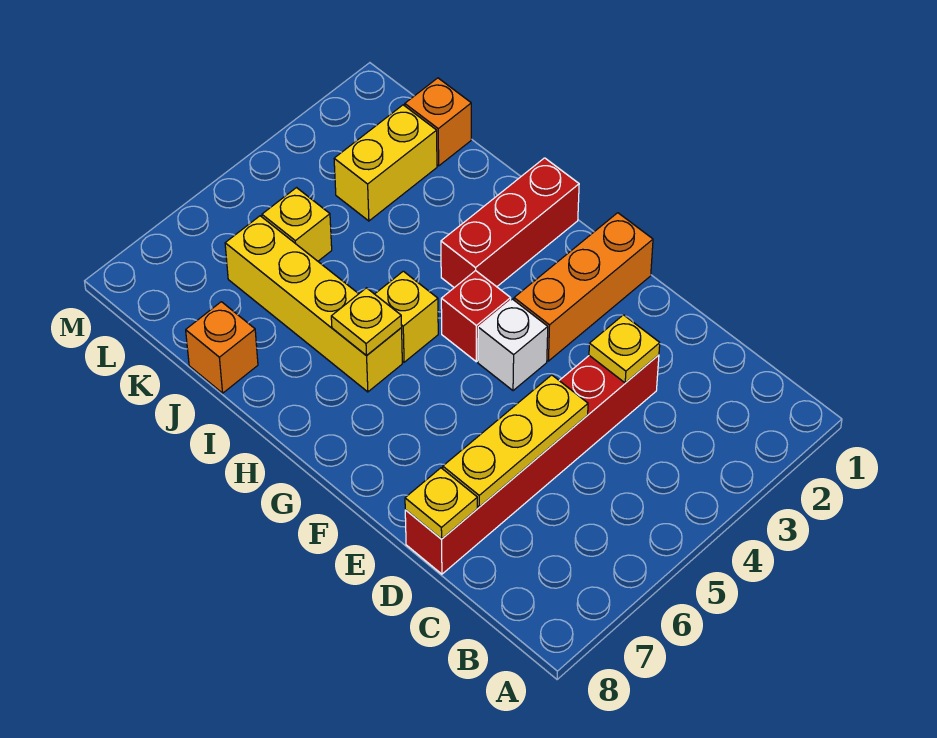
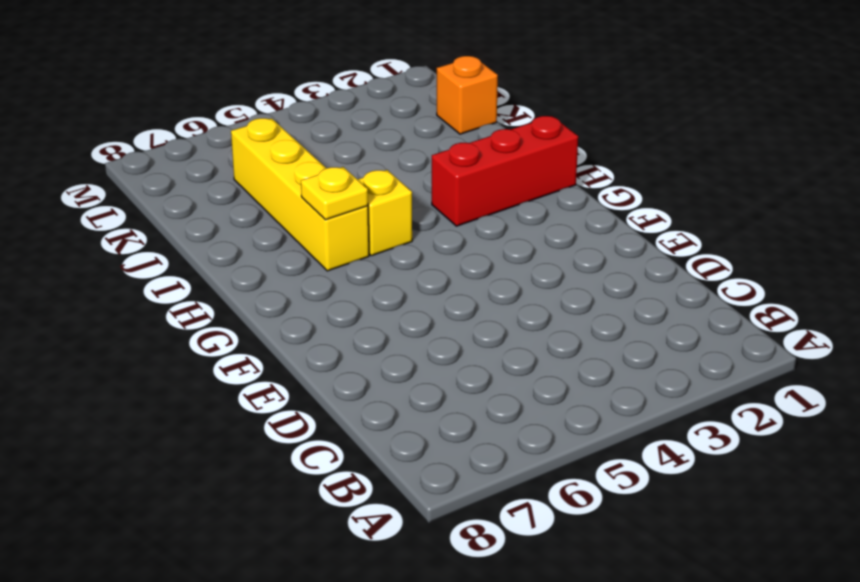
none -> red 1x6 brick [405,355,659,574]
none -> orange 1x3 brick [514,213,653,361]
none -> white 1x1 brick [478,299,548,391]

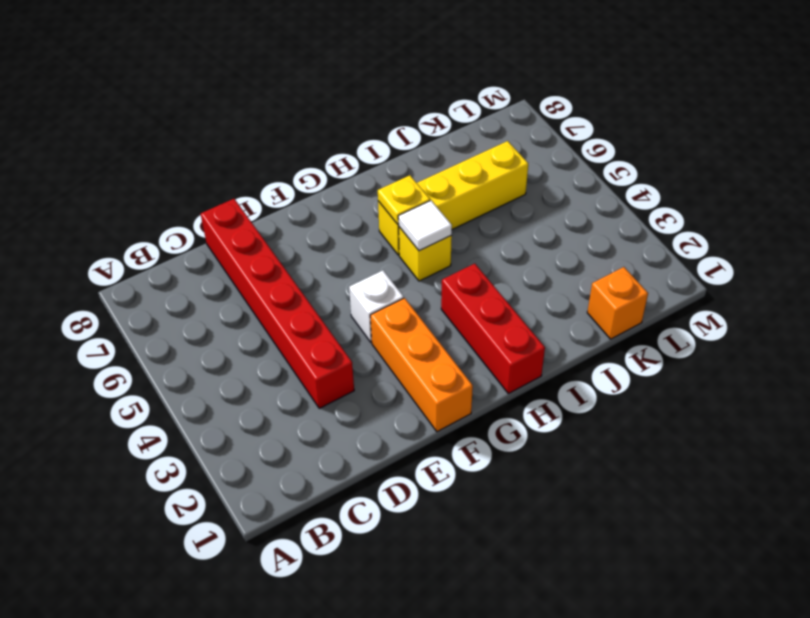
white 1x1 tile [398,201,452,251] -> none
none -> red 1x1 brick [441,271,511,362]
none -> orange 1x1 brick [186,302,258,393]
none -> yellow 1x2 brick [334,105,437,221]

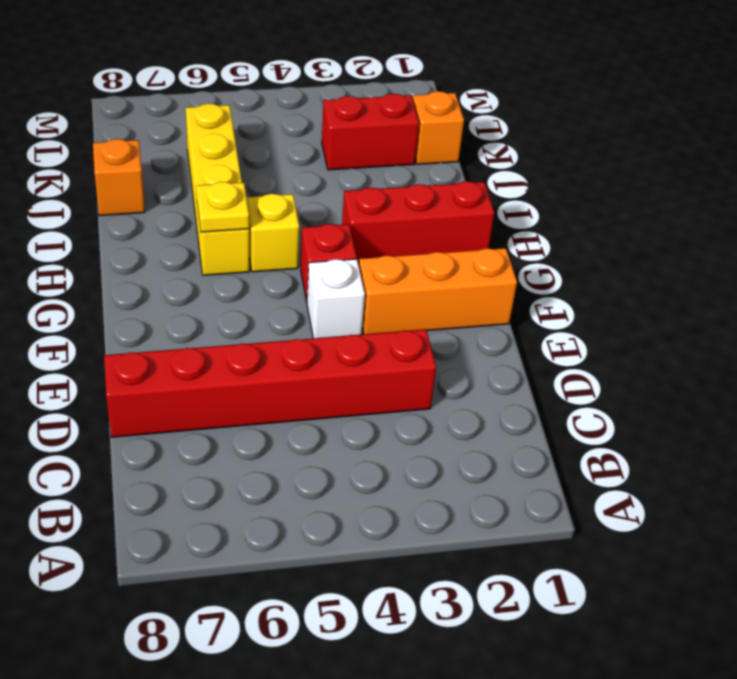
red 1x2 brick [322,94,419,170] -> yellow 1x2 brick [334,105,437,221]
none -> yellow 1x1 brick [262,188,332,261]
none -> yellow 1x1 plate [589,315,660,383]
none -> yellow 1x3 plate [443,375,588,507]

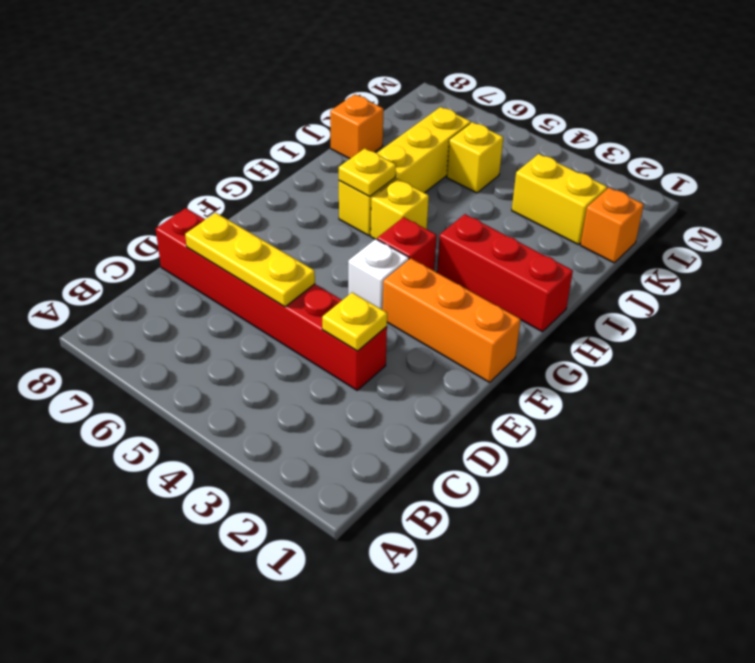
none -> yellow 1x1 plate [405,468,477,539]

